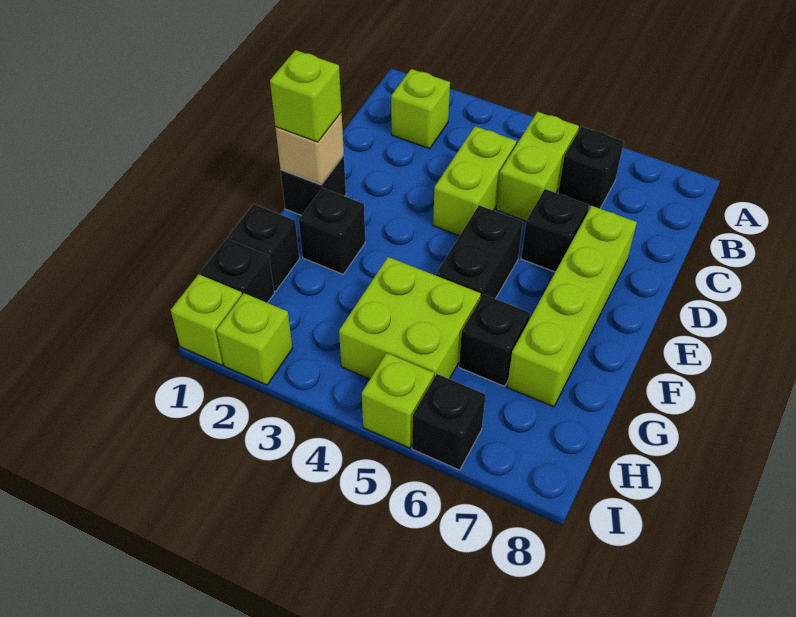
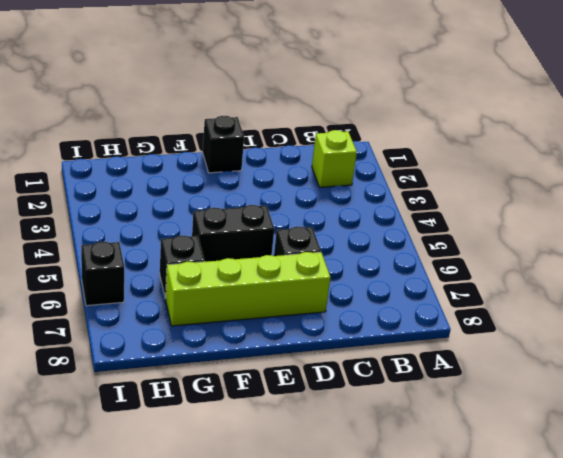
none -> lime 1x2 brick [496,112,579,221]
none -> black 1x1 brick [558,127,624,208]
none -> lime 1x2 brick [433,126,516,236]

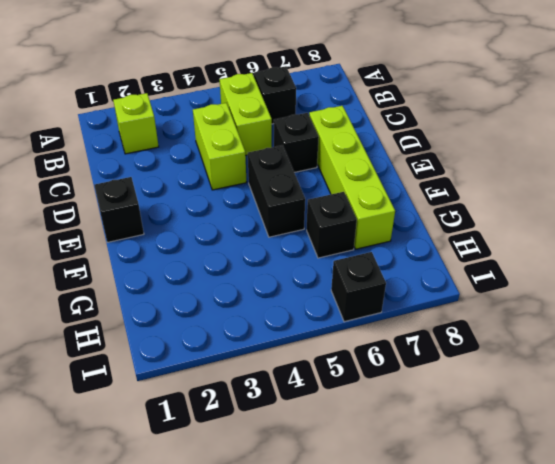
none -> black 1x1 brick [299,188,365,274]
none -> black 1x1 brick [228,204,299,291]
none -> lime 2x2 brick [339,257,481,379]

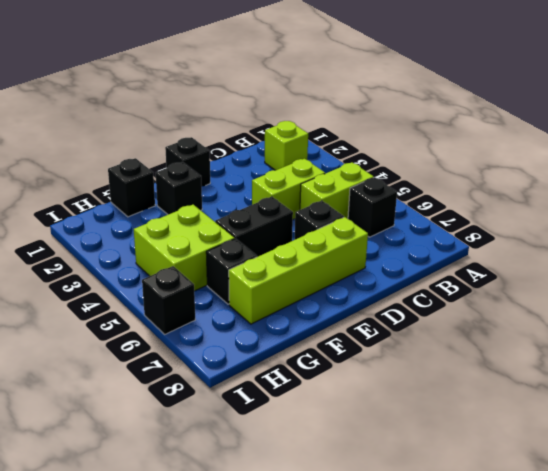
none -> black 1x1 brick [200,238,274,303]
none -> lime 1x1 brick [171,274,242,365]
none -> lime 1x1 brick [216,293,293,385]

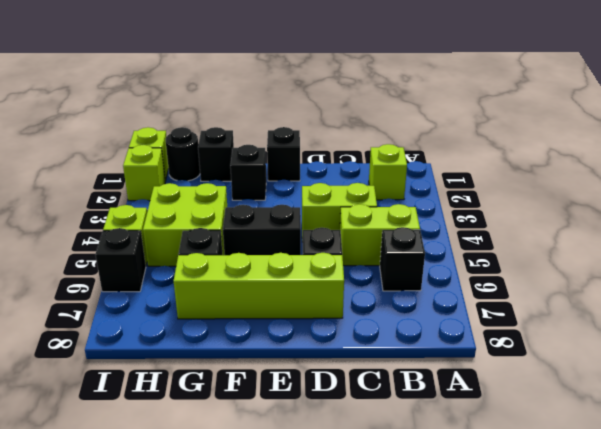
black 1x1 round brick [166,127,200,181] -> black 1x1 brick [200,238,274,303]
none -> tan 1x1 brick [275,112,344,185]
none -> lime 1x1 brick [270,50,342,142]

